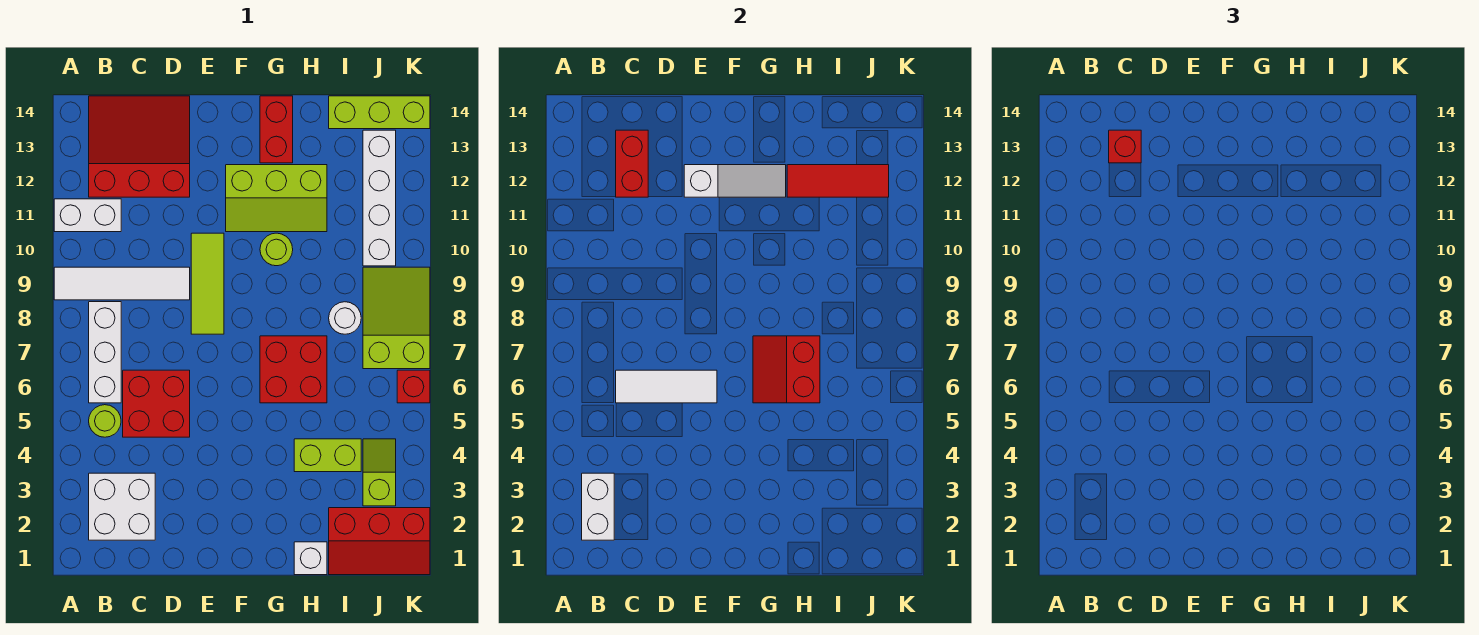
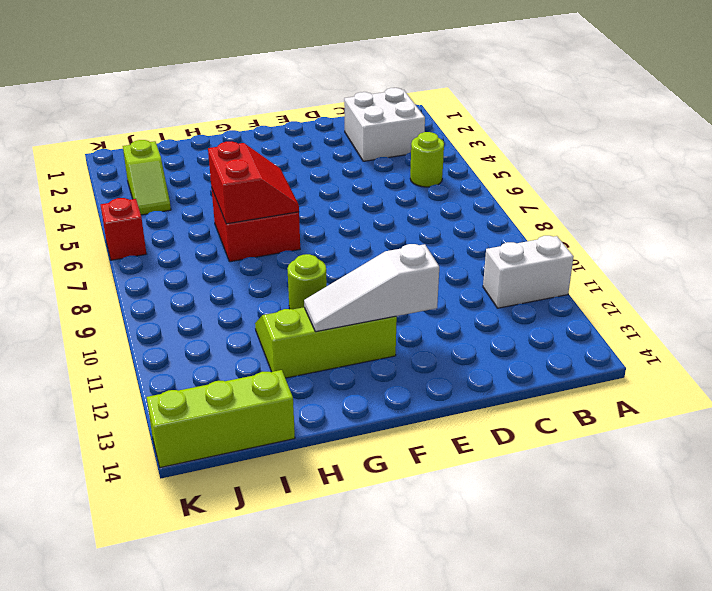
none -> white 1x4 tile [54,267,190,300]
none -> white 1x3 brick [89,302,121,403]
none -> red 3x3 slope [89,96,190,197]

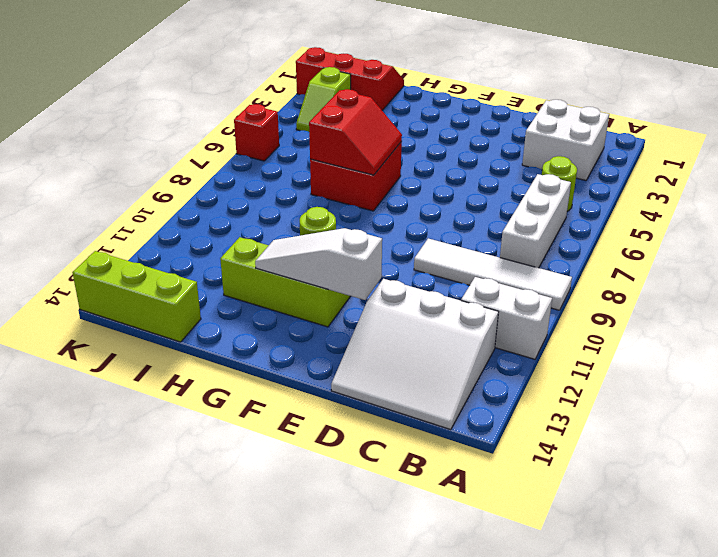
white 3x3 slope [331,279,498,430] -> red 3x3 slope [89,96,190,197]
none -> red 2x2 brick [123,370,190,437]
none -> lime 1x3 tile [191,233,224,334]
none -> red 1x2 brick [260,96,293,163]

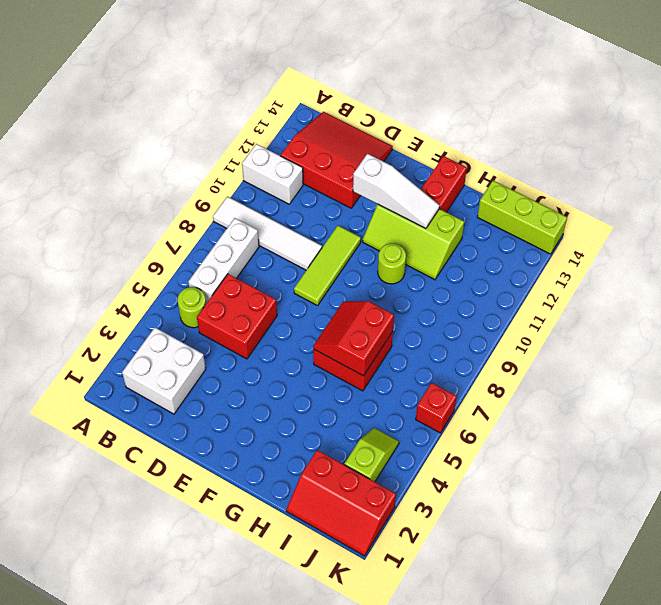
none -> white 1x1 brick [294,542,327,575]
none -> lime 1x2 brick [294,439,361,472]
none -> white 1x1 round brick [329,302,361,334]

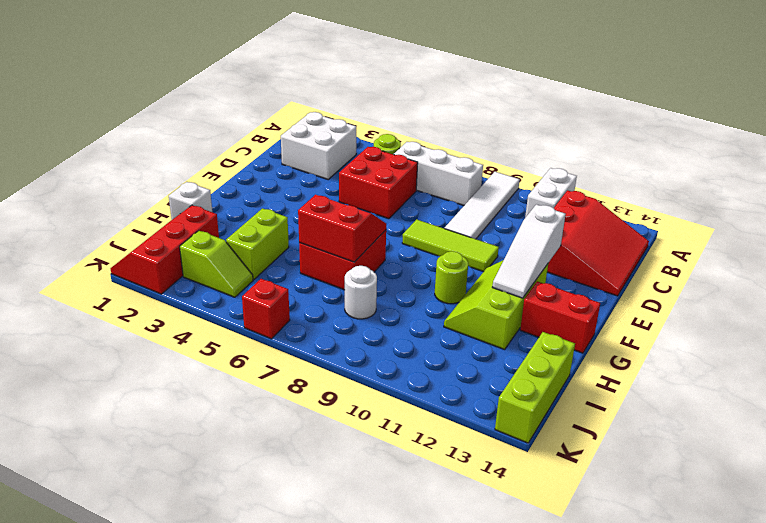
none -> lime 2x3 slope [363,267,430,369]
none -> white 1x4 brick [363,130,396,266]
none -> white 1x2 brick [582,473,614,540]

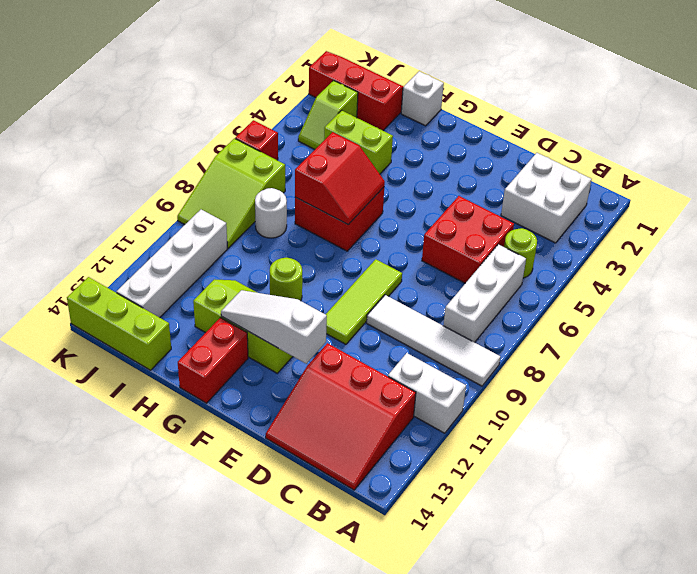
none -> white 1x2 brick [582,473,614,540]
none -> white 1x3 tile [616,370,717,403]
none -> red 1x2 brick [616,130,648,197]

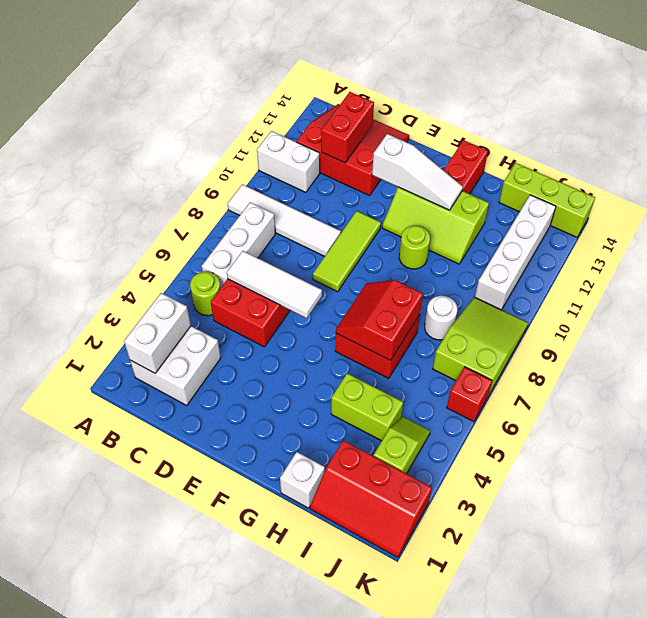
none -> red 1x3 tile [787,165,889,197]
none -> red 1x1 brick [1109,130,1141,163]

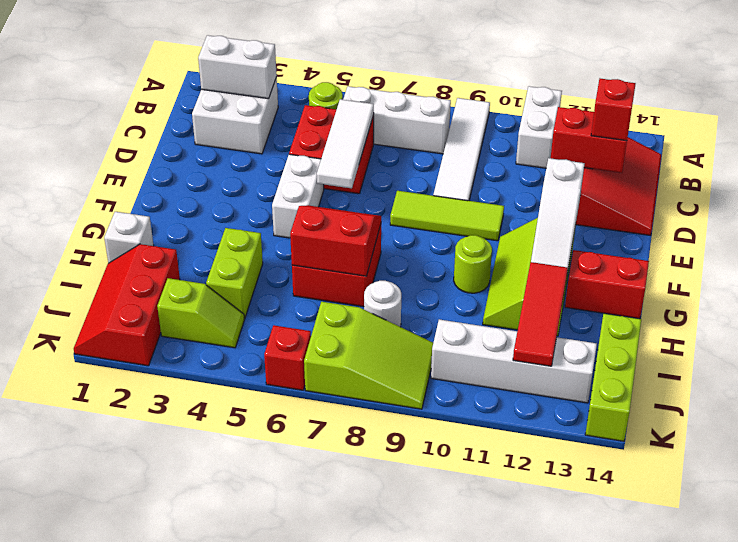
white 1x2 brick [272,154,324,238] -> none

